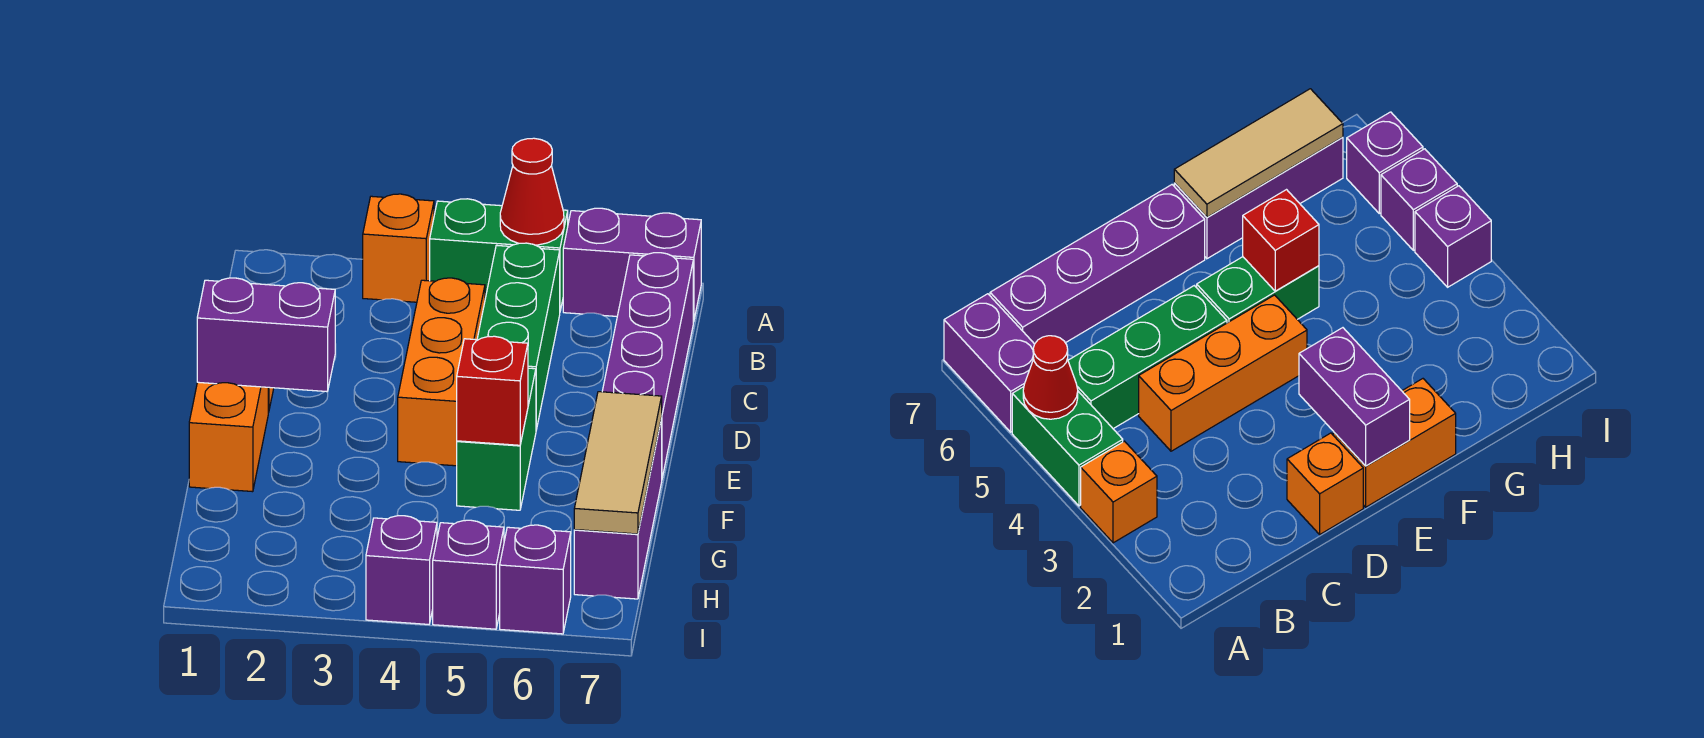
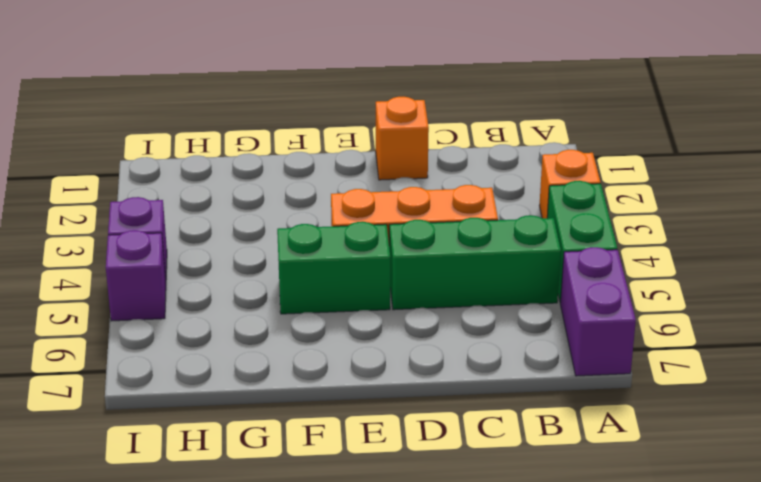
none -> purple 1x4 brick [602,253,693,478]
none -> orange 1x2 brick [189,382,268,492]
none -> purple 1x3 brick [574,419,662,599]

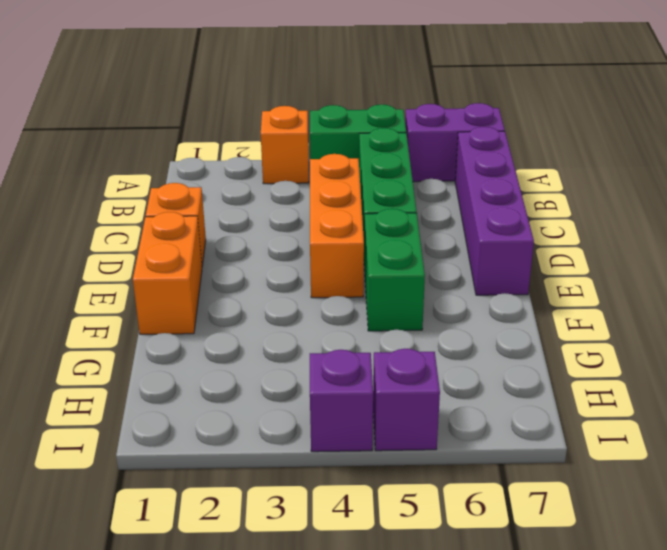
none -> purple 1x3 brick [574,419,662,599]
none -> purple 1x1 brick [500,525,571,634]
none -> red 1x1 cone [500,138,564,245]

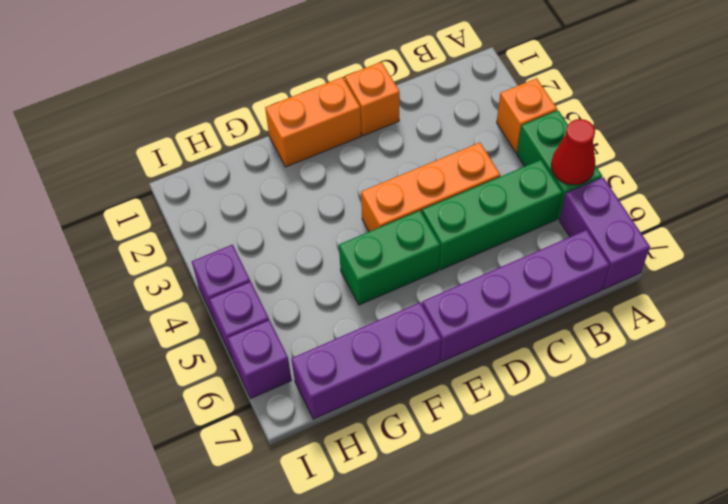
none -> purple 1x2 brick [197,278,335,392]
none -> red 1x1 brick [457,336,528,445]
none -> tan 1x3 tile [574,392,662,534]

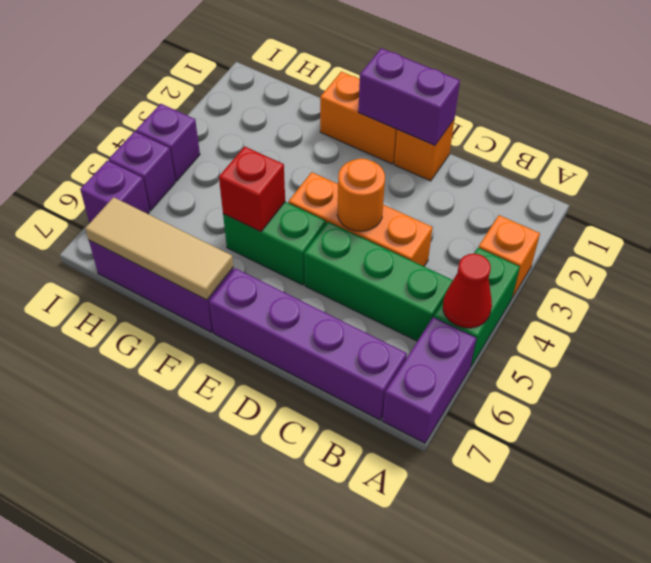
purple 1x2 brick [358,48,460,145] -> purple 1x2 brick turned to [197,278,335,392]
orange 1x1 round brick [337,158,385,231] -> none

